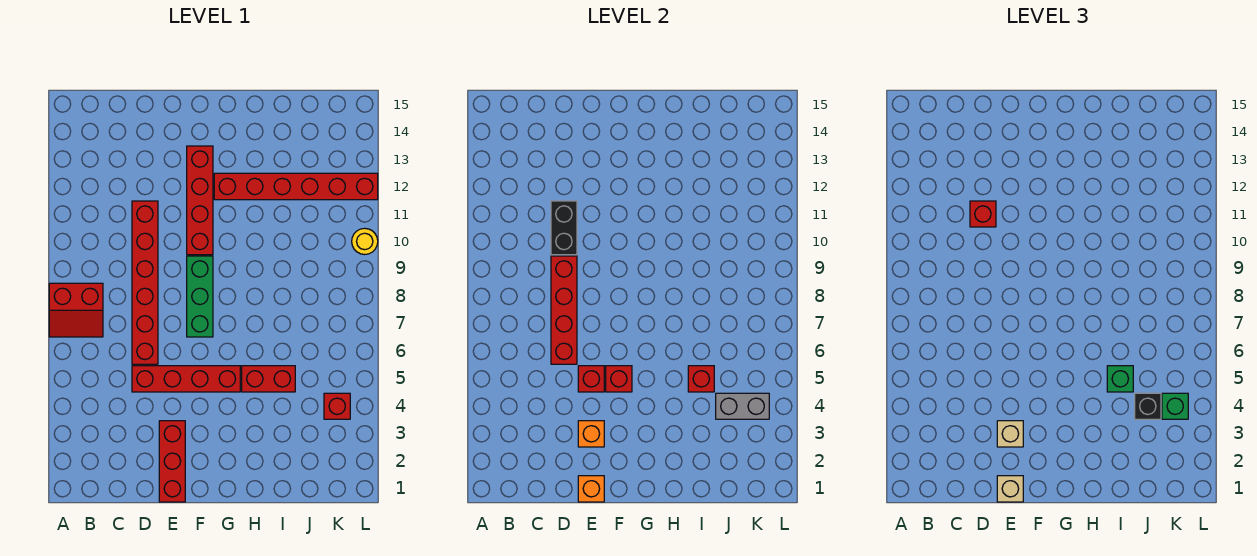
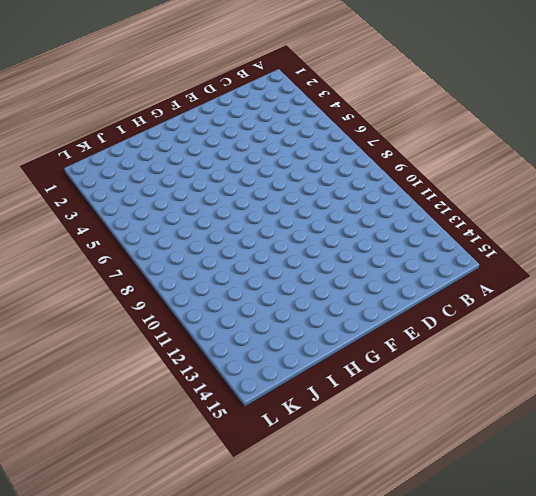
none -> red 2x2 slope [49,283,103,337]
none -> red 1x4 brick [132,366,240,392]
none -> red 1x6 brick [132,201,158,364]

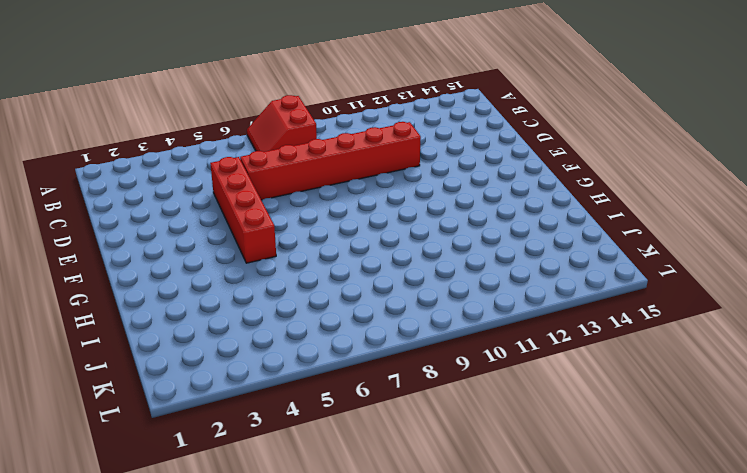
none -> red 1x3 brick [159,421,185,502]
none -> green 1x3 brick [187,256,213,337]
none -> red 1x4 brick [187,146,213,255]

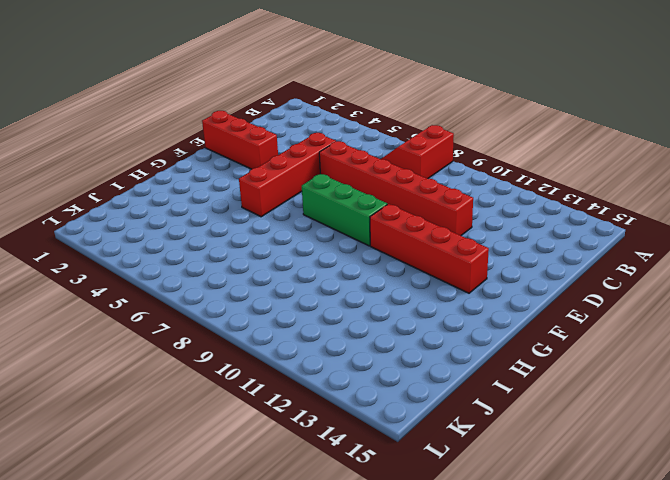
none -> red 1x6 brick [214,173,378,200]
none -> red 1x2 brick [242,366,295,392]
none -> red 1x1 brick [324,393,350,419]

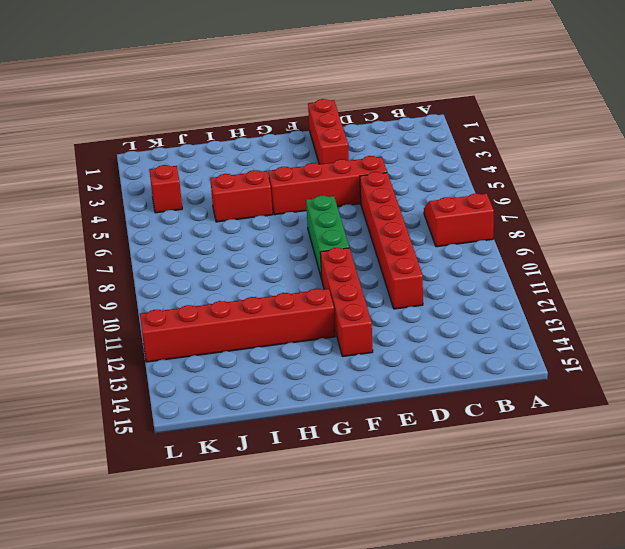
none -> yellow 1x1 round brick [352,228,378,255]
none -> red 1x4 brick [551,256,577,364]
none -> black 1x2 brick [551,201,577,255]

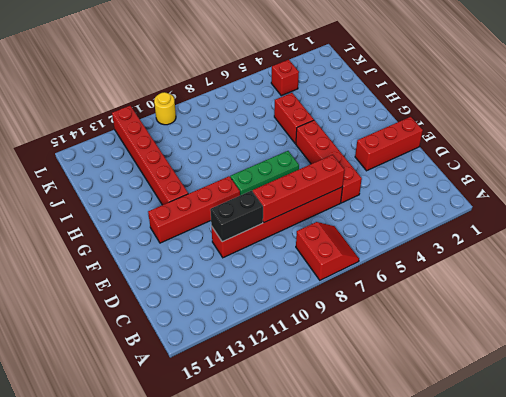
none -> orange 1x1 brick [578,476,604,502]
none -> orange 1x1 brick [578,421,604,447]
none -> red 1x1 brick [578,366,604,392]

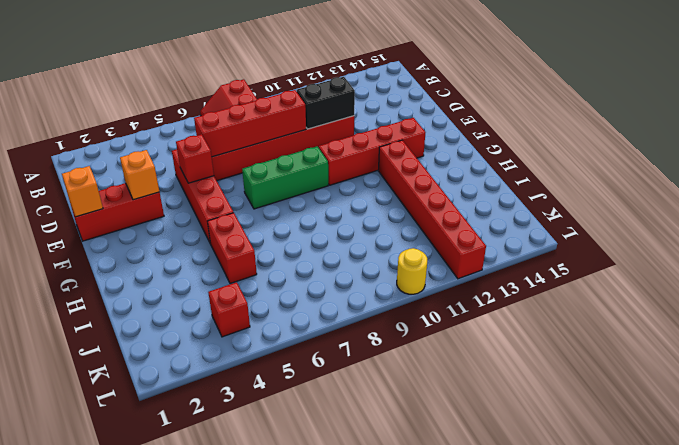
none -> red 1x1 brick [606,366,632,392]
none -> red 1x1 brick [688,366,714,392]
none -> grey 1x2 brick [716,393,769,419]

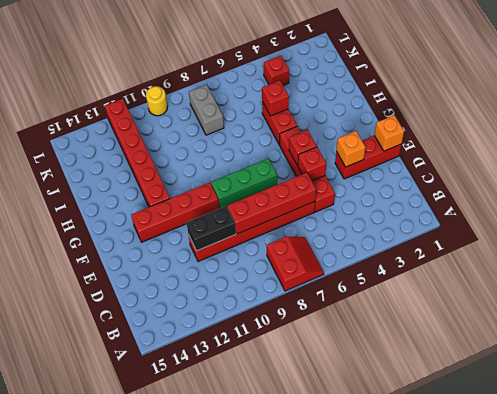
grey 1x2 brick [189,85,224,135] -> grey 1x2 brick moved to [716,393,769,419]
none -> red 1x1 brick [970,201,996,227]
none -> tan 1x1 brick [997,476,1023,502]
none -> tan 1x1 brick [997,421,1023,447]

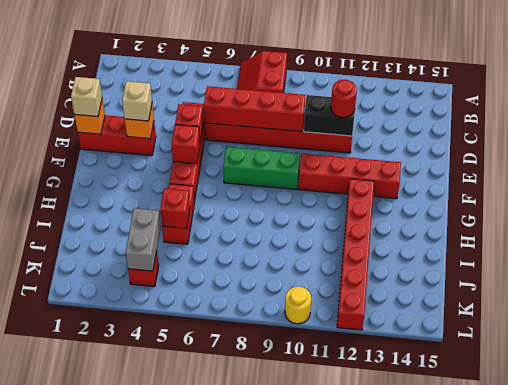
red 1x1 round brick [331,80,357,117] -> red 1x1 brick [970,201,996,227]
none -> green 1x1 brick [1107,366,1133,392]
none -> black 1x1 brick [1135,393,1161,419]
none -> green 1x1 brick [1162,393,1188,419]

